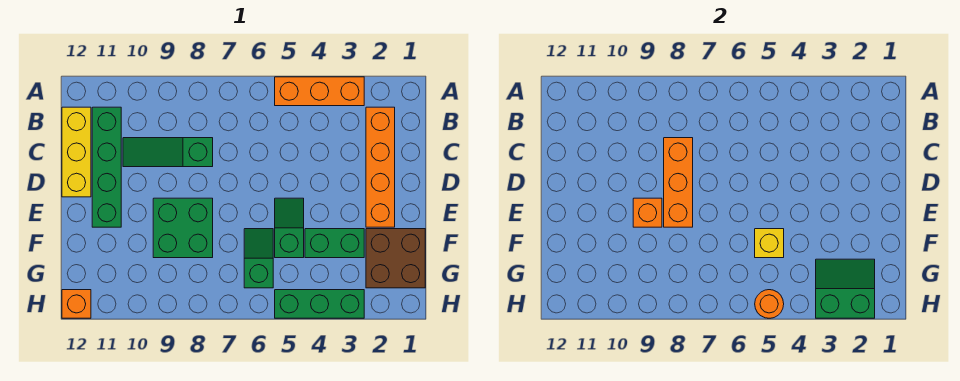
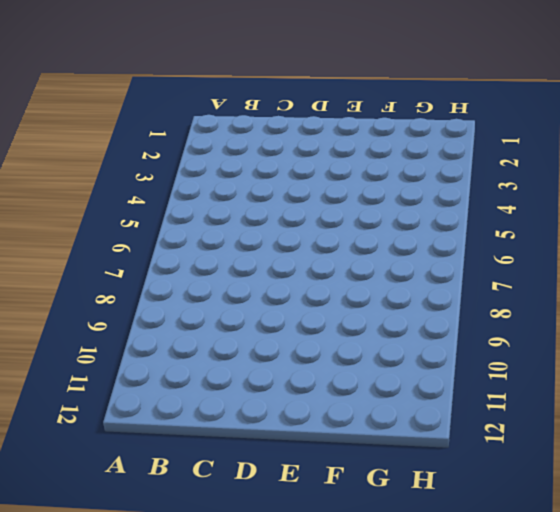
none -> orange 1x3 brick [275,77,364,106]
none -> orange 1x4 brick [366,107,395,227]
none -> green 1x4 brick [92,107,121,227]

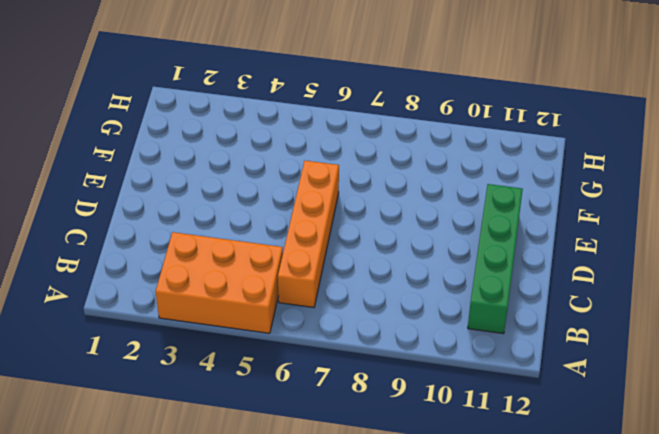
orange 2x3 brick [156,232,283,333] -> orange 1x3 brick [275,77,364,106]
orange 1x4 brick [278,161,339,308] -> orange 1x4 brick moved to [366,107,395,227]
none -> yellow 1x3 brick [62,107,91,197]
none -> green 1x3 slope [123,138,213,167]
none -> green 1x2 slope [275,198,304,258]

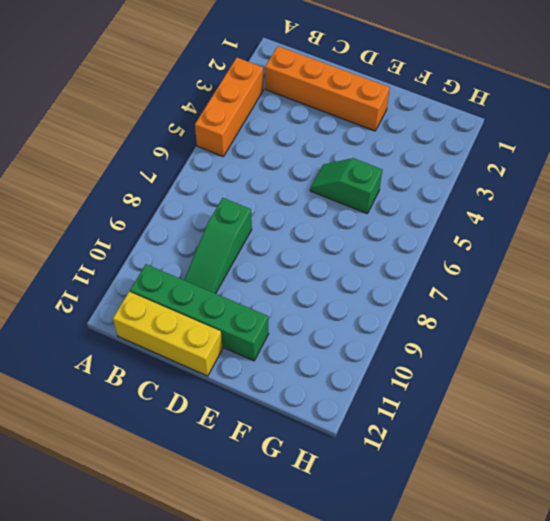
none -> green 2x2 brick [153,198,213,258]
none -> brown 2x2 brick [366,229,425,288]
none -> green 1x2 brick [305,229,364,258]

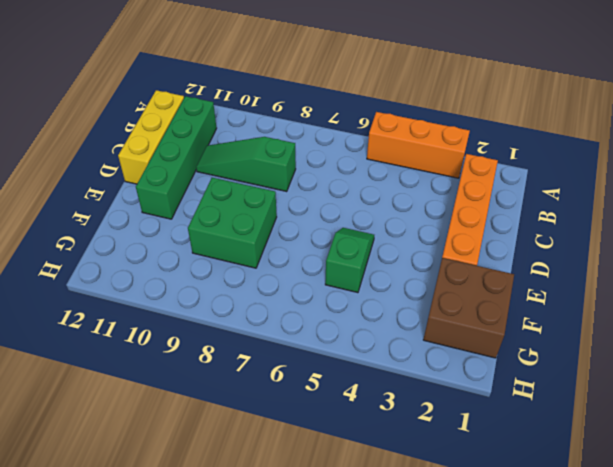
none -> green 1x2 brick [305,229,364,258]
none -> green 1x2 slope [244,229,273,288]
none -> green 1x3 brick [275,290,364,318]

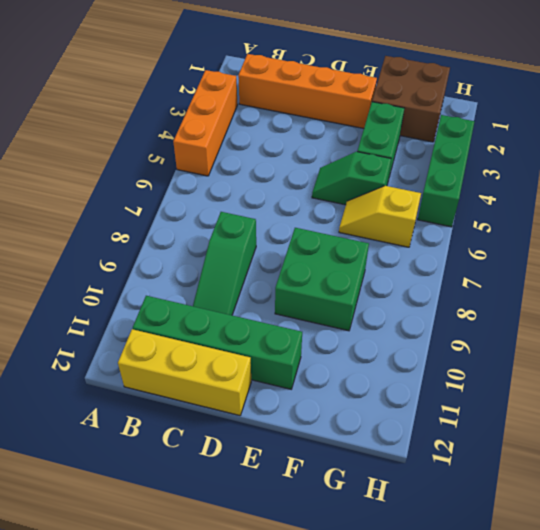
yellow 1x2 slope [339,186,421,247] -> green 1x2 slope [244,229,273,288]
none -> orange 1x1 brick [62,290,91,318]
none -> orange 1x3 brick [664,138,693,227]
none -> orange 1x1 brick [633,198,662,227]

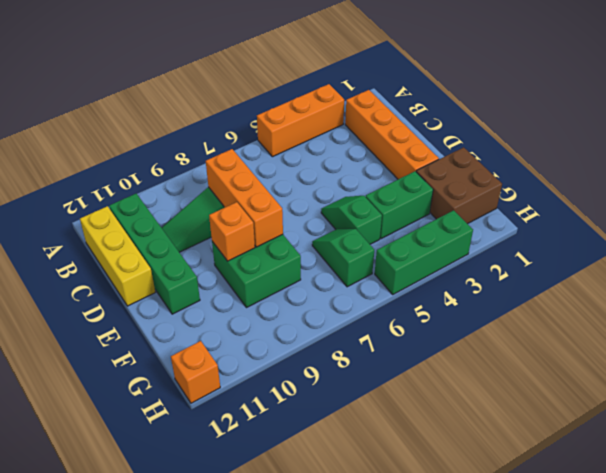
none -> yellow 1x1 brick [755,229,784,258]
none -> green 2x2 slope [816,259,875,318]
none -> orange 1x1 round brick [755,290,784,318]

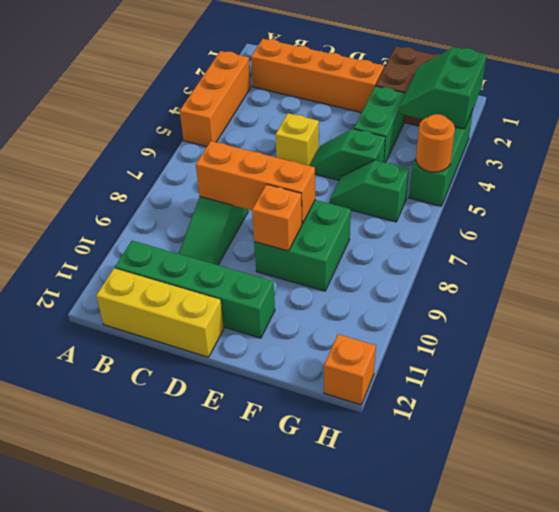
yellow 1x1 brick [276,113,319,166] -> yellow 1x1 brick moved to [755,229,784,258]

